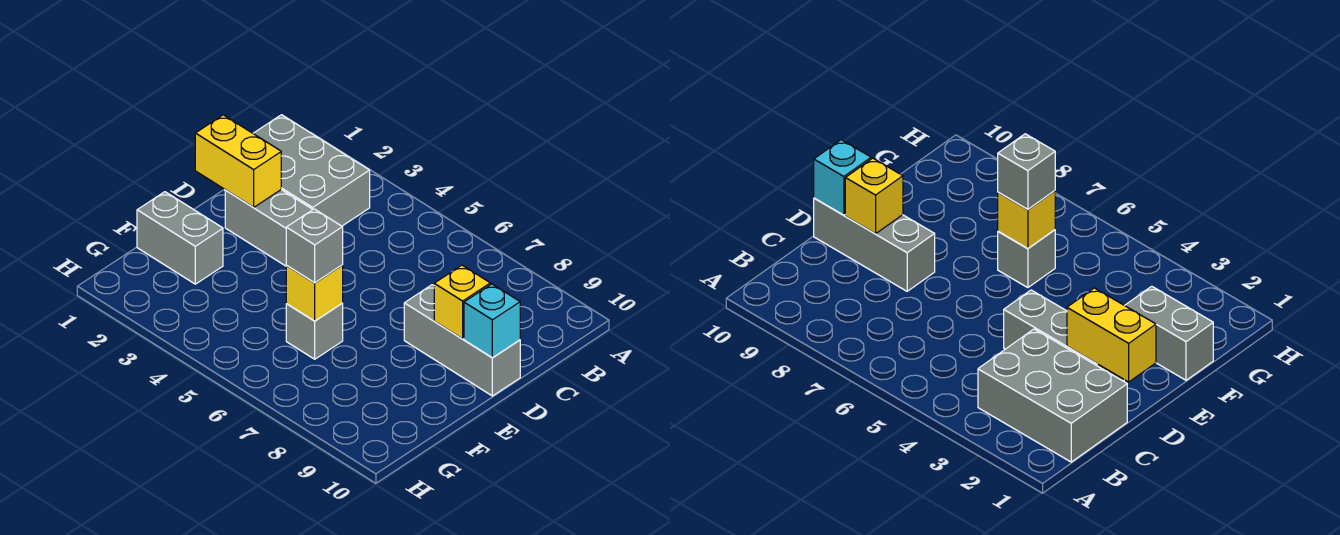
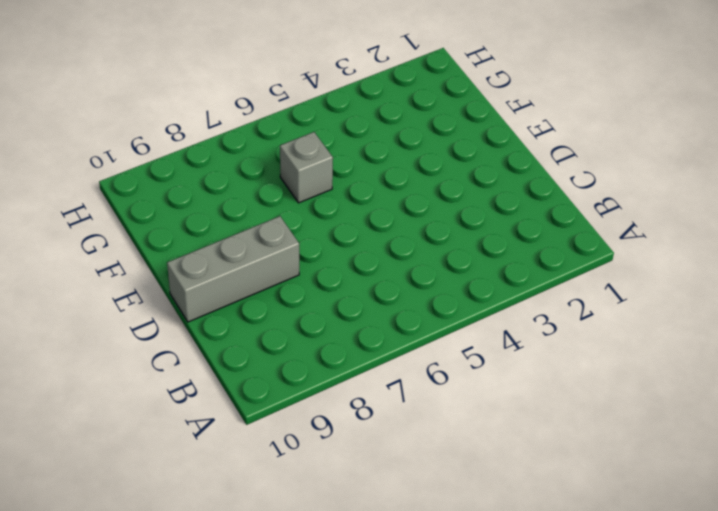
none -> grey 2x3 brick [253,115,370,226]
none -> grey 1x3 brick [225,190,313,266]

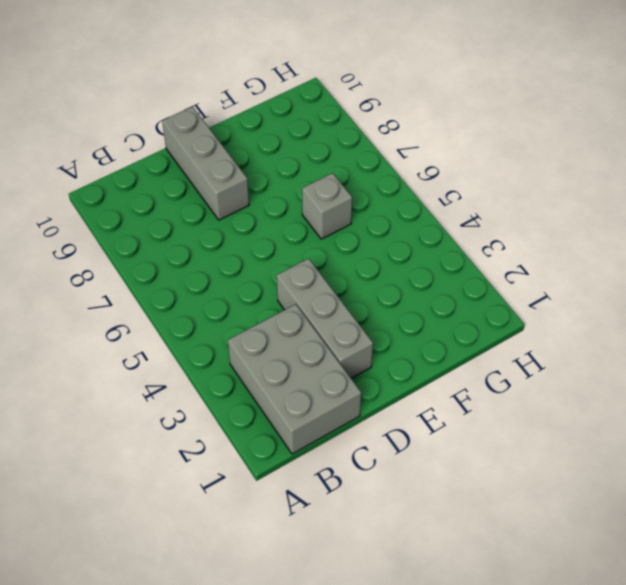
none -> grey 1x2 brick [137,192,223,284]
none -> yellow 1x2 brick [195,115,281,208]

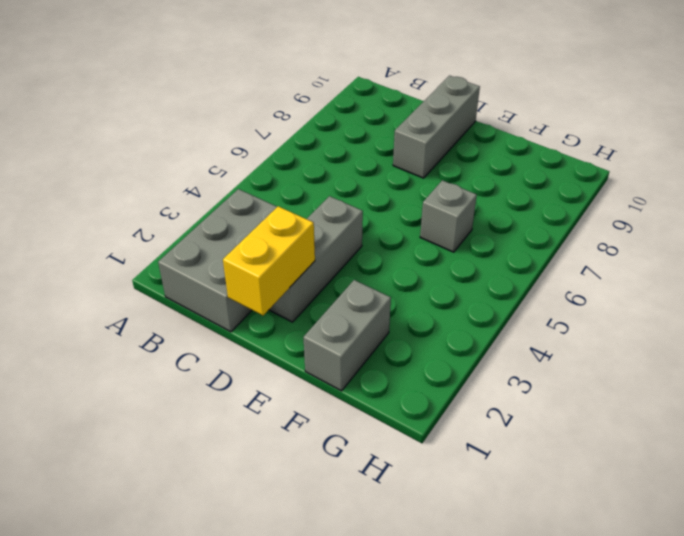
none -> yellow 1x1 brick [434,265,490,339]
none -> cyan 1x1 brick [464,284,520,358]

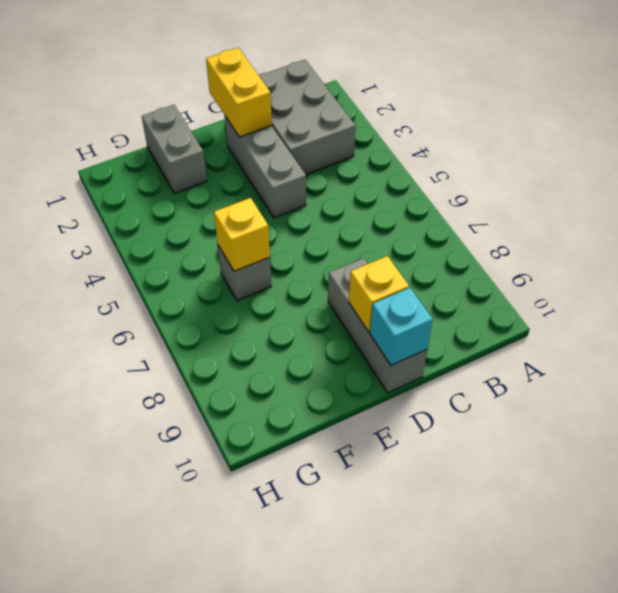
none -> grey 1x1 brick [286,209,343,283]

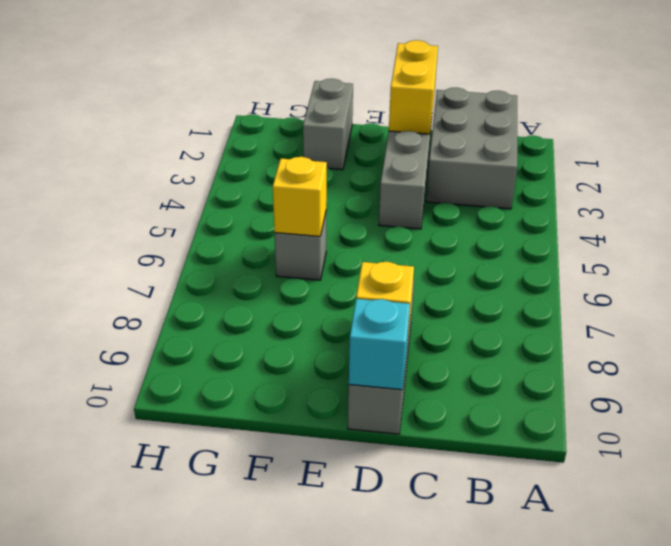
none -> grey 1x1 brick [286,209,343,283]

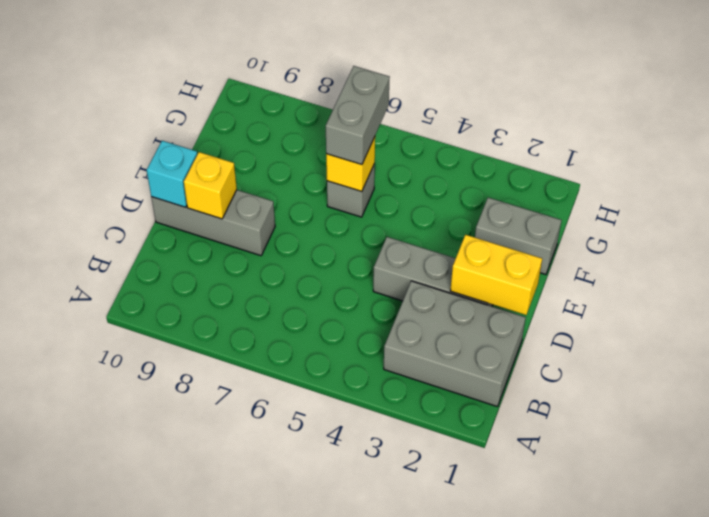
grey 1x2 brick [326,66,390,165] -> grey 1x1 brick [286,209,343,283]

